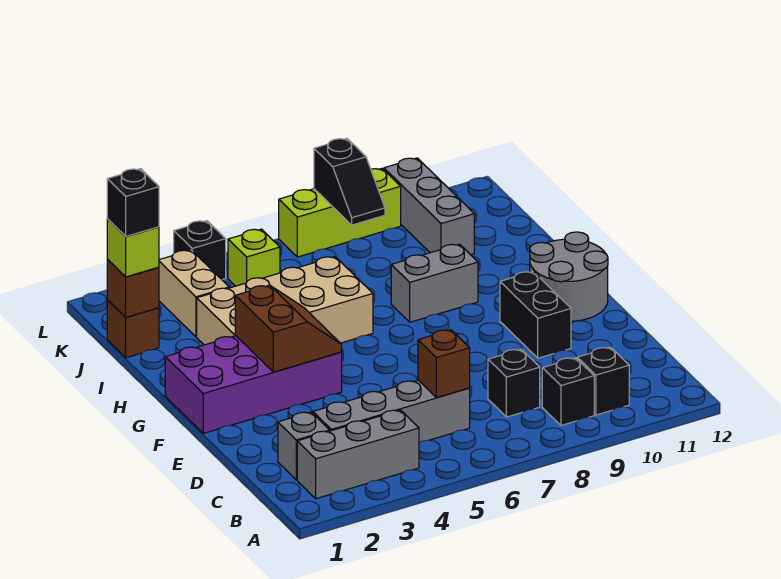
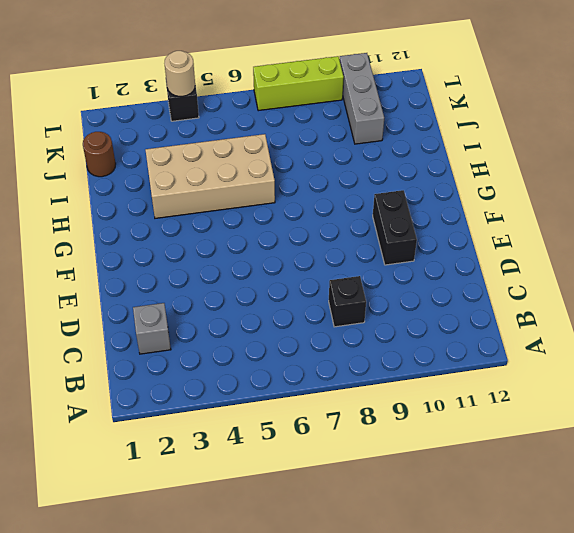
brown 1x1 round brick [83,132,116,177] -> brown 1x1 brick [107,300,159,358]
tan 1x1 round brick [164,51,195,96] -> none
none -> grey 1x3 brick [297,410,419,499]
none -> black 1x1 brick [542,358,594,425]
none -> black 1x1 brick [577,347,629,415]

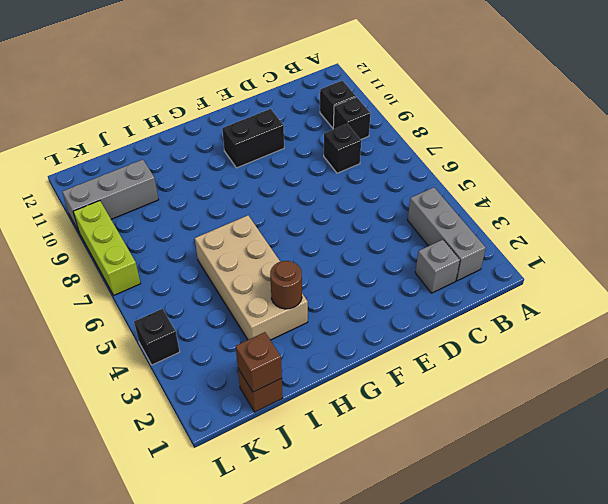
brown 1x1 round brick [270,261,302,309] -> none
none -> grey 1x4 brick [313,380,470,443]
none -> purple 2x4 brick [165,336,342,433]
none -> grey 2x2 round brick [530,232,608,321]

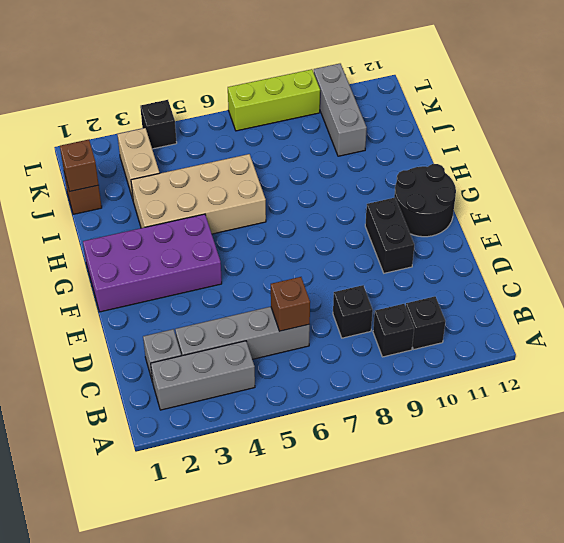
black 2x2 round brick [394,164,456,237] -> grey 2x2 round brick [530,232,608,321]
none -> grey 1x2 brick [391,244,478,322]
none -> lime 1x1 brick [228,229,280,286]
none -> brown 2x2 slope [235,285,342,372]

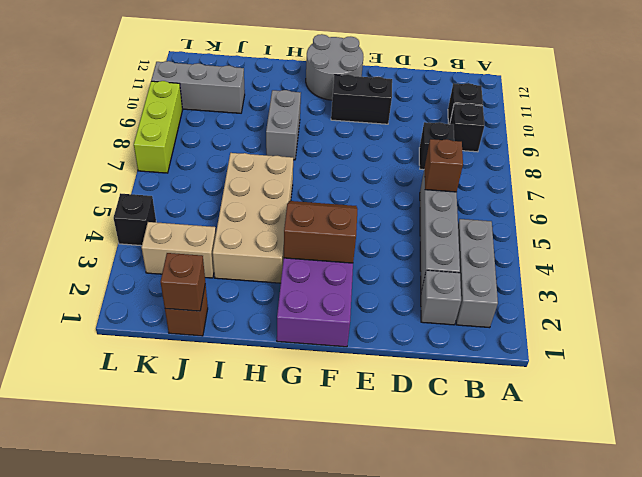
none -> lime 1x1 brick [228,229,280,286]
none -> black 1x2 slope [314,139,385,225]
none -> lime 1x1 brick [107,219,159,277]

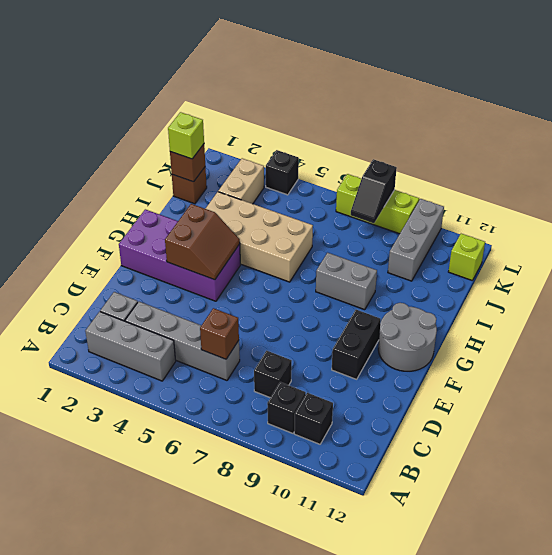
lime 1x1 brick [448,234,485,281] -> lime 1x1 brick moved to [228,229,280,286]
none -> black 1x1 brick [107,169,159,236]

